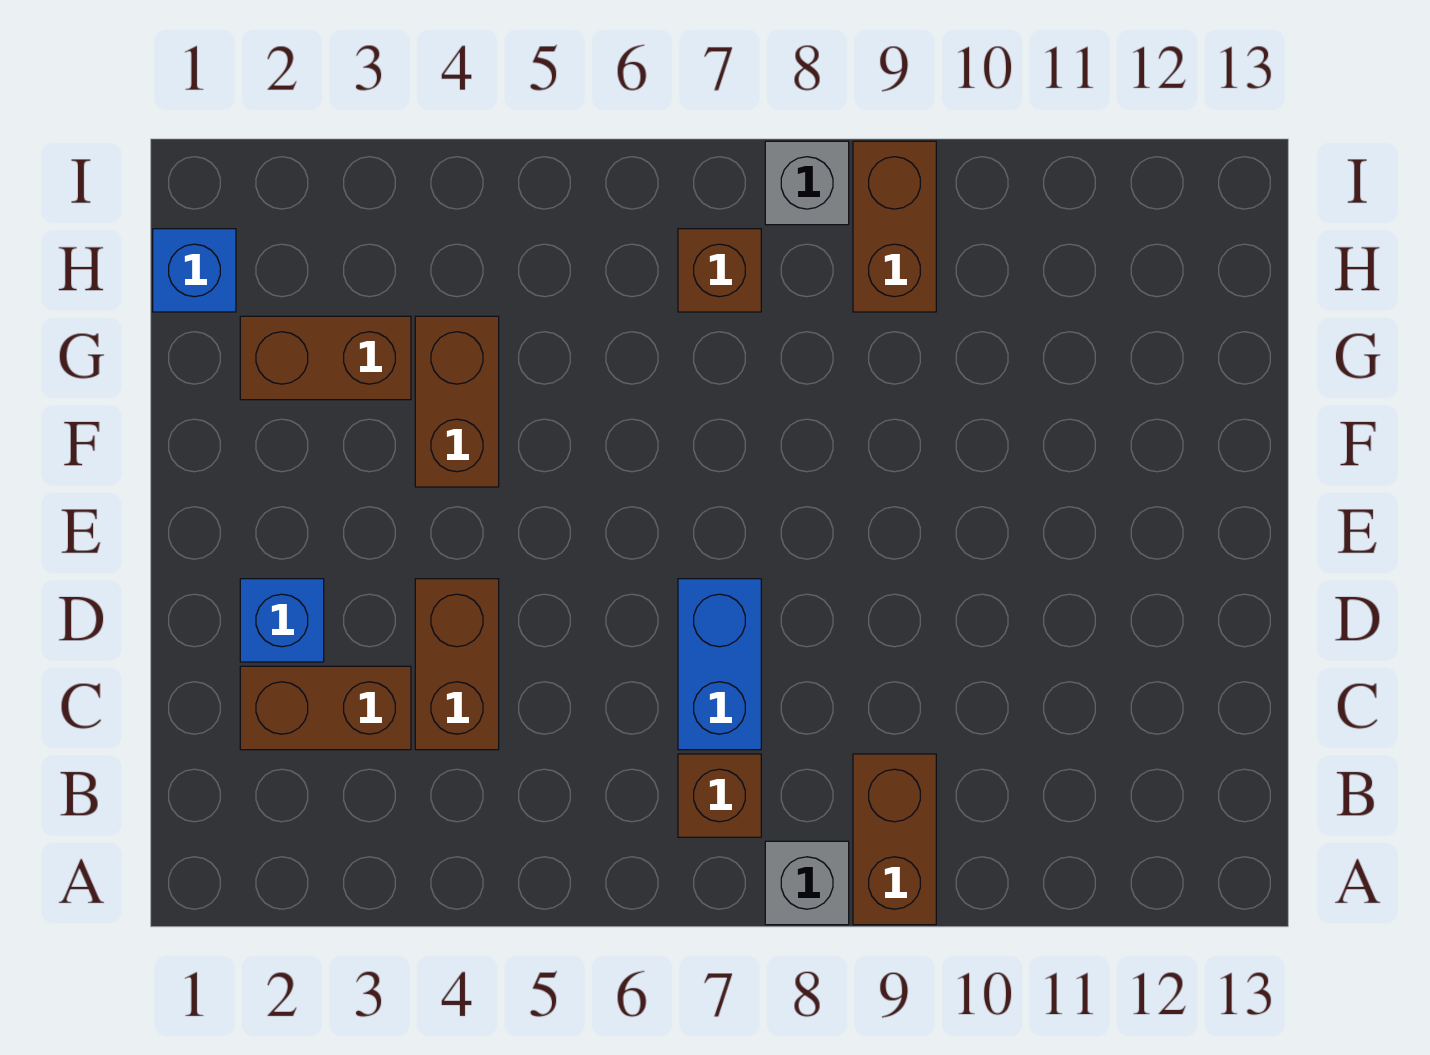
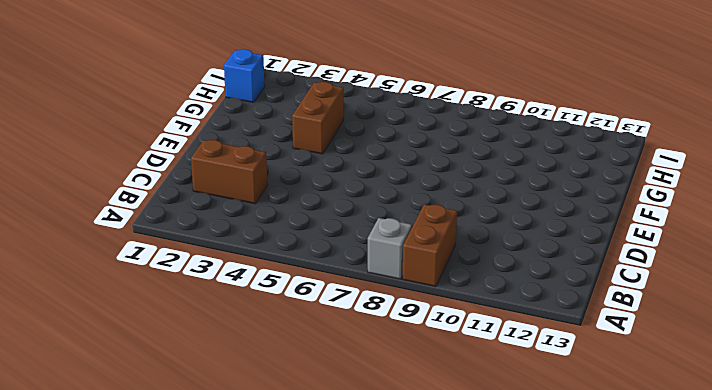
none -> brown 1x1 brick [678,754,761,837]
none -> brown 1x2 brick [415,579,499,750]
none -> blue 1x2 brick [678,579,761,750]

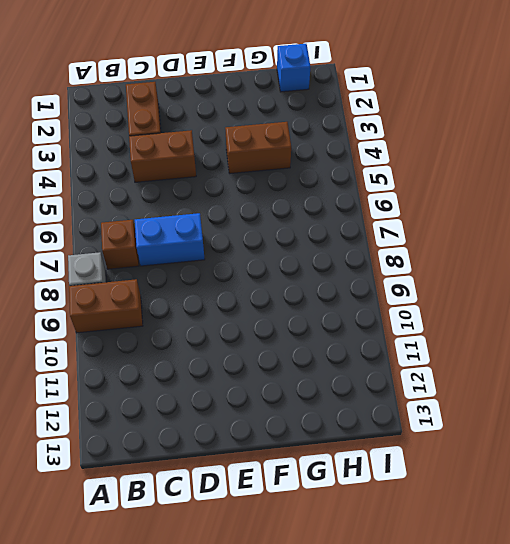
none -> blue 1x1 brick [240,579,324,662]
none -> brown 1x2 brick [240,316,411,400]
none -> brown 1x1 brick [678,229,761,312]

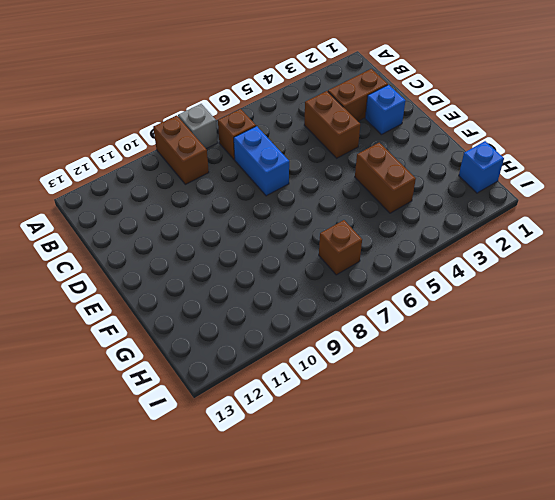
none -> brown 1x2 brick [240,316,411,400]
none -> brown 1x2 brick [853,141,936,312]
none -> grey 1x1 brick [765,141,849,225]

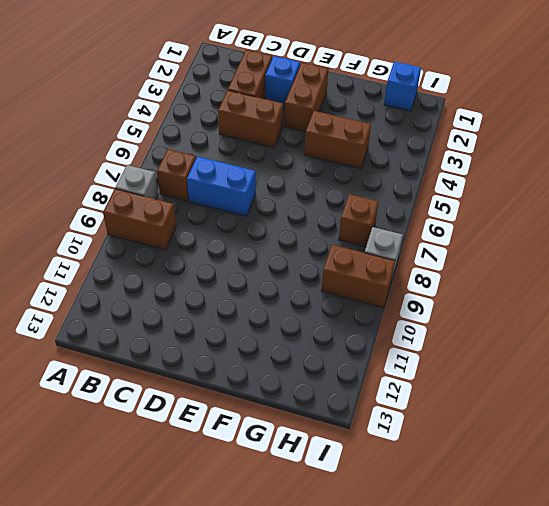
brown 1x2 brick [284,62,328,132] -> brown 1x2 brick moved to [240,316,411,400]

